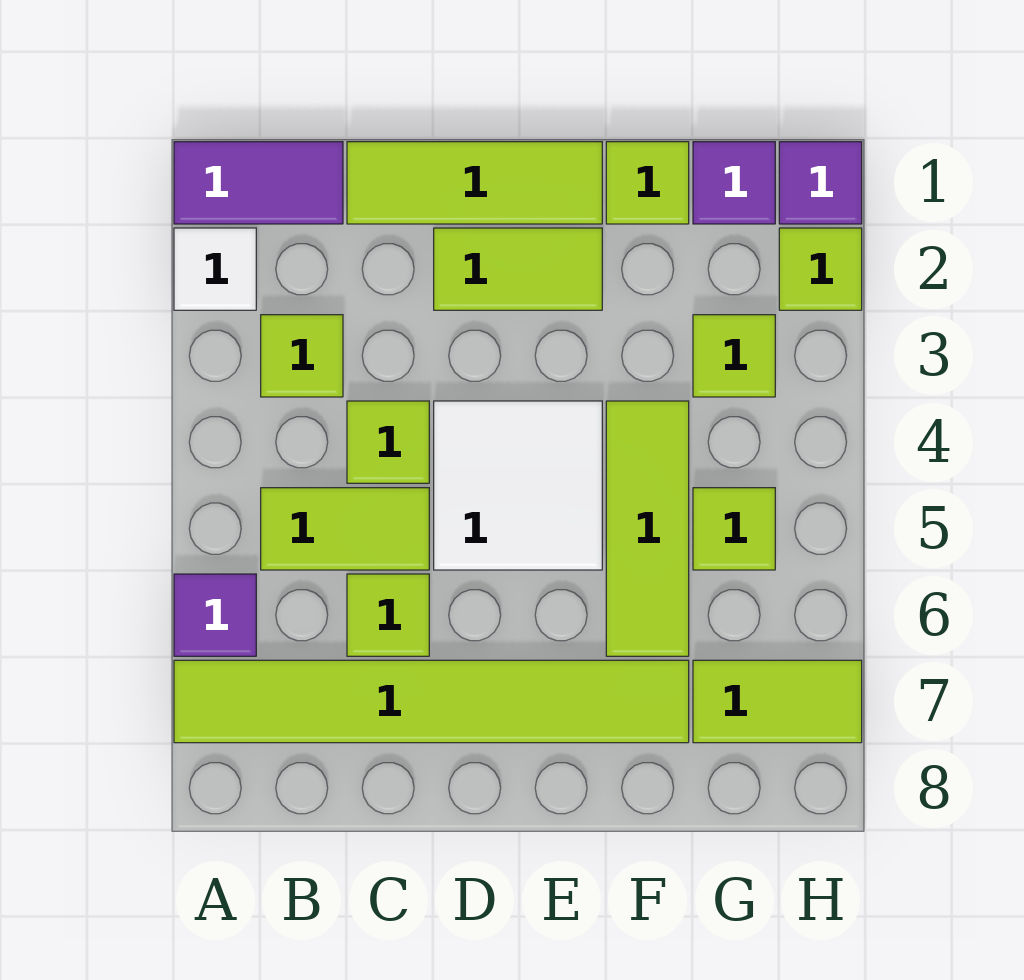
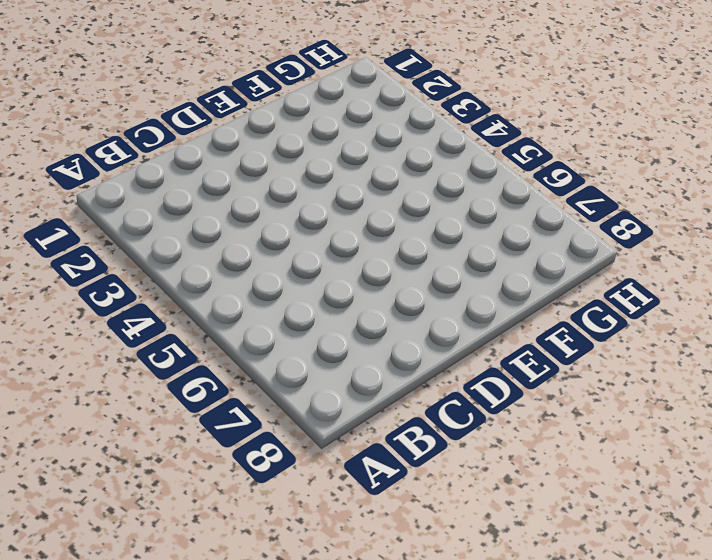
none -> purple 1x2 tile [174,142,343,224]
none -> white 1x1 tile [174,228,256,310]
none -> purple 1x1 tile [174,574,256,656]

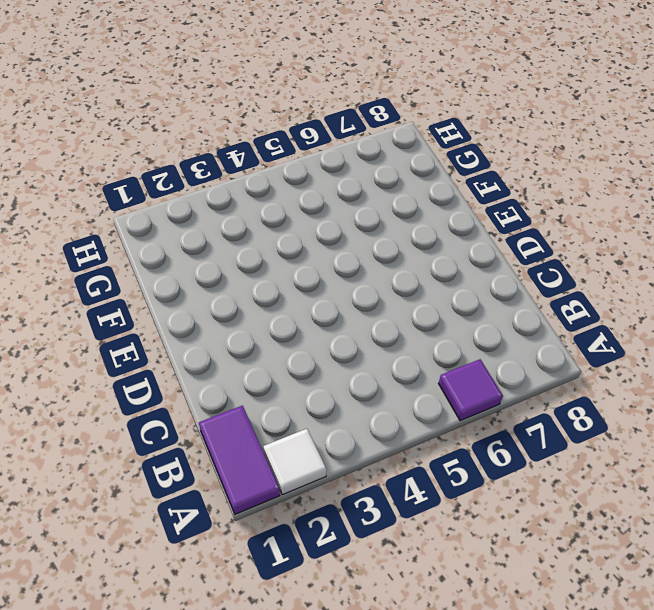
none -> lime 1x6 tile [174,660,689,743]
none -> lime 1x1 tile [261,315,343,397]
none -> lime 1x2 tile [261,488,429,570]

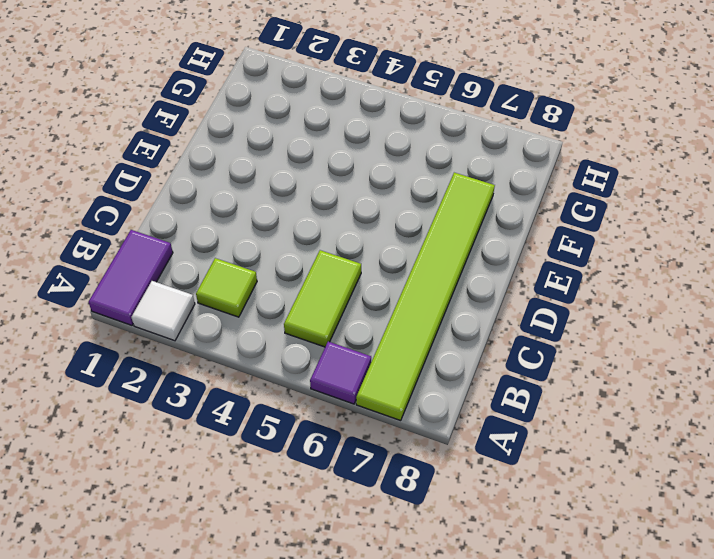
none -> lime 1x3 tile [347,142,602,224]
none -> lime 1x1 tile [347,401,429,483]
none -> lime 1x1 tile [347,574,429,656]

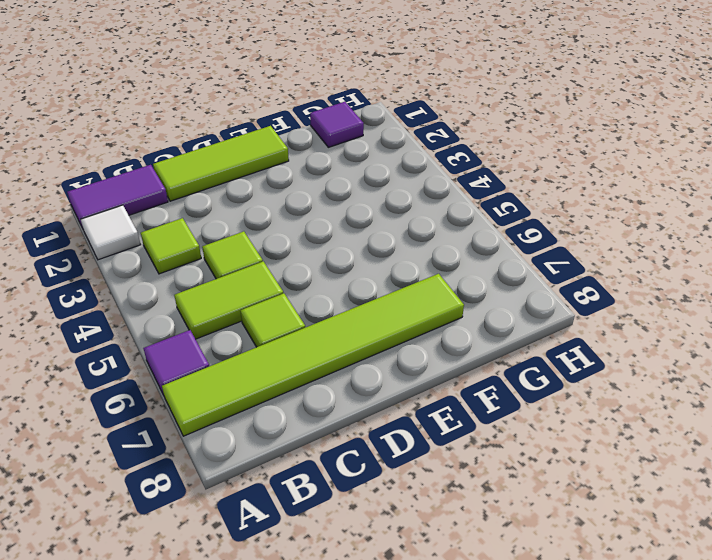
none -> lime 1x2 tile [434,228,602,310]
none -> white 2x2 tile [434,401,602,570]
none -> lime 1x1 tile [606,142,689,224]

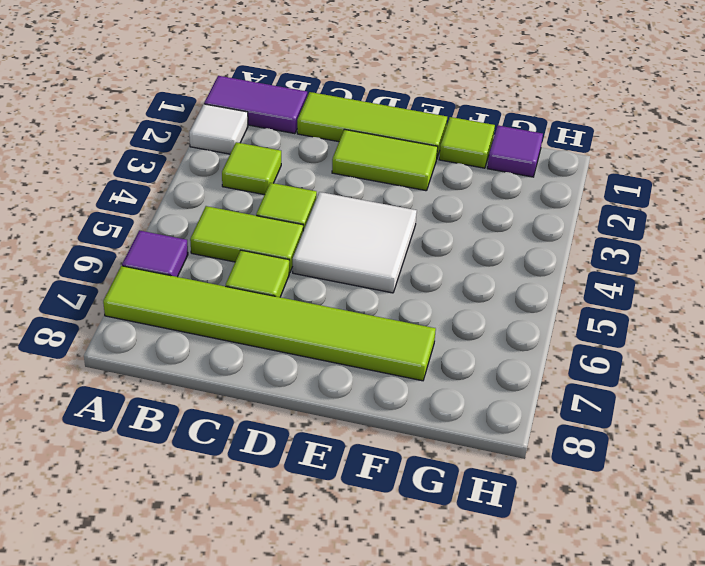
none -> lime 1x3 tile [606,401,689,656]
none -> lime 1x1 tile [693,315,775,397]
none -> lime 1x1 tile [693,488,775,570]

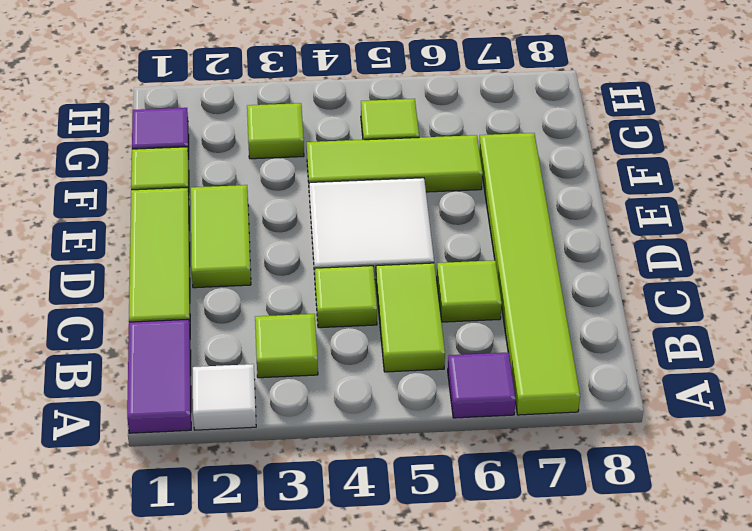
none -> lime 1x2 tile [693,660,862,743]
none -> purple 1x1 tile [779,142,862,224]
none -> lime 1x1 tile [779,228,862,310]

